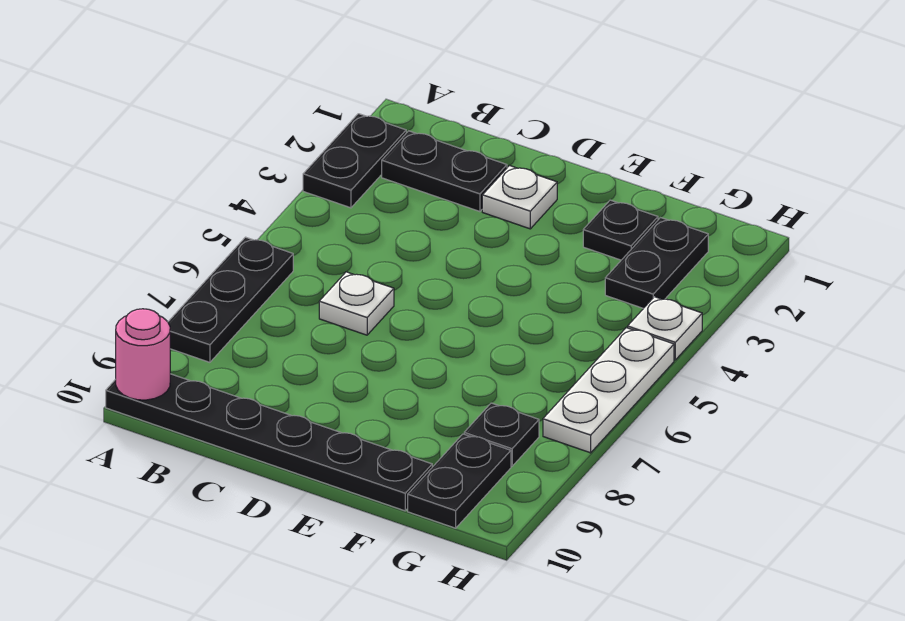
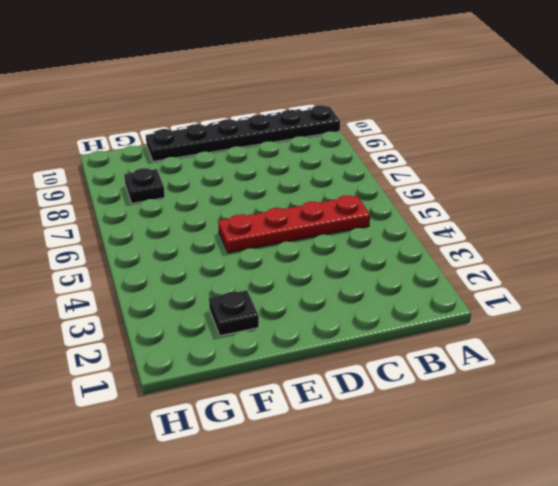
red 1x4 plate [218,195,370,253] -> none
none -> black 1x2 plate [303,114,406,208]
none -> black 1x3 plate [168,237,293,362]
none -> black 1x2 plate [382,131,507,212]

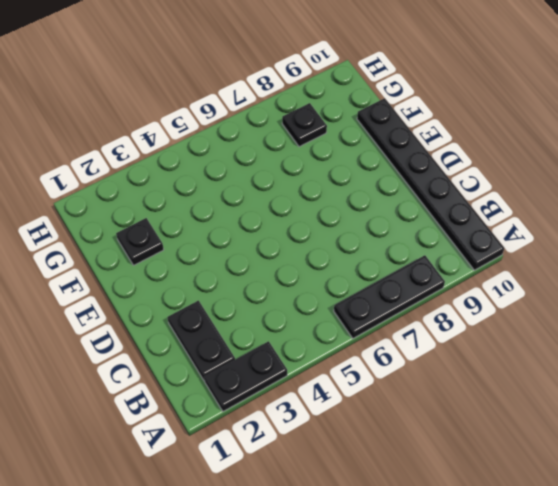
none -> white 1x1 plate [319,272,394,335]
none -> white 1x1 plate [482,165,557,229]
none -> black 1x2 plate [605,217,708,308]

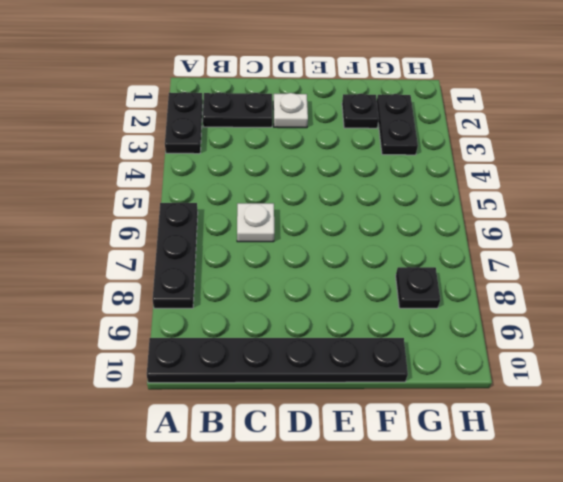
none -> black 1x2 plate [408,434,511,528]
none -> white 1x1 plate [628,297,702,360]
none -> white 1x3 plate [543,327,674,453]

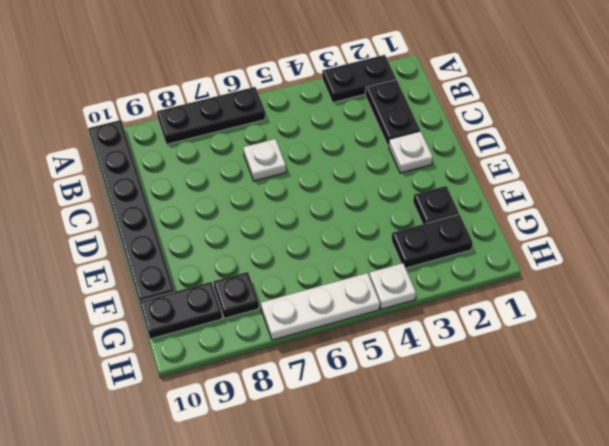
none -> pink 1x1 round brick [116,309,170,400]

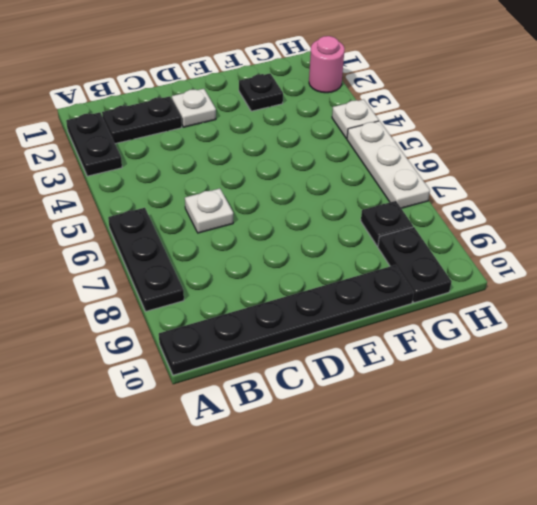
pink 1x1 round brick [309,36,345,93] -> pink 1x1 round brick moved to [116,309,170,400]
none -> black 1x2 plate [605,217,708,308]

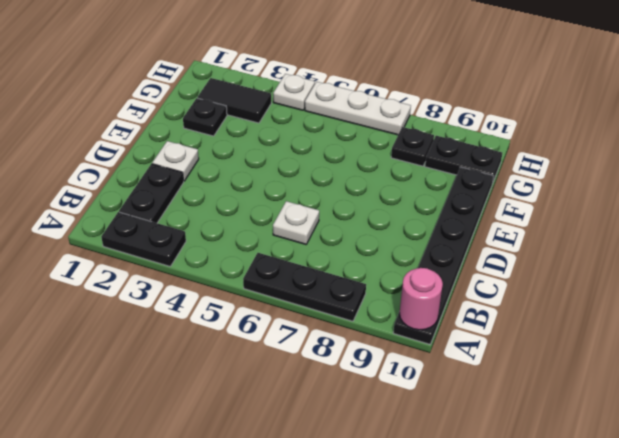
black 1x2 tile [197,78,271,123] -> black 1x2 plate [605,217,708,308]

